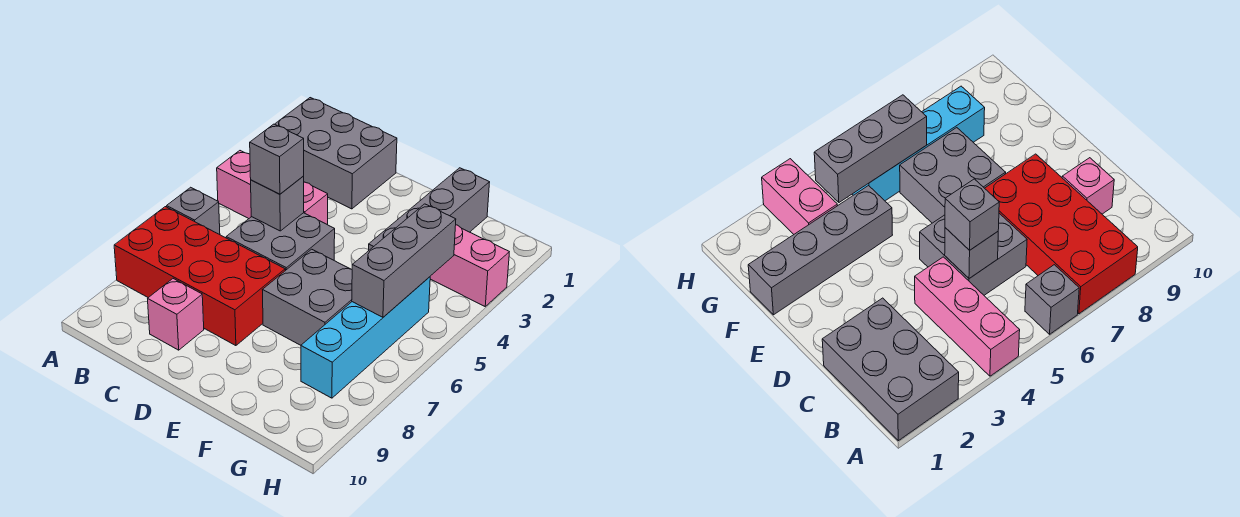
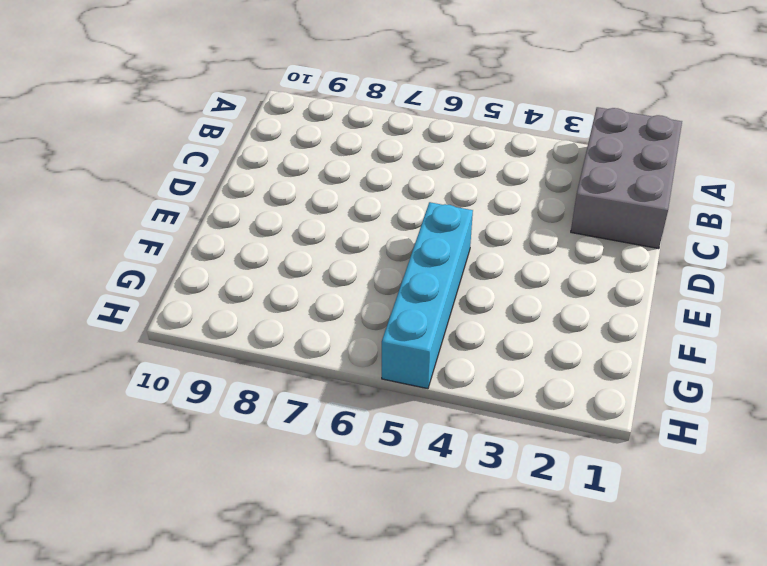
cyan 1x4 brick [382,202,473,389] -> cyan 1x4 brick turned to [301,277,430,398]
none -> pink 1x3 brick [217,151,328,225]
none -> grey 1x1 brick [167,187,220,235]
none -> red 2x4 brick [114,207,285,346]

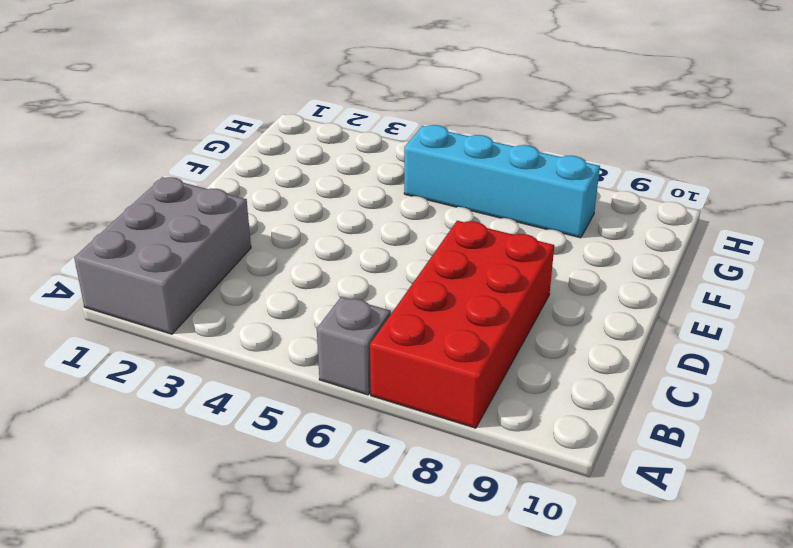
none -> pink 1x3 brick [217,151,328,225]
none -> grey 2x2 brick [226,213,335,271]
none -> pink 1x1 brick [148,279,204,350]

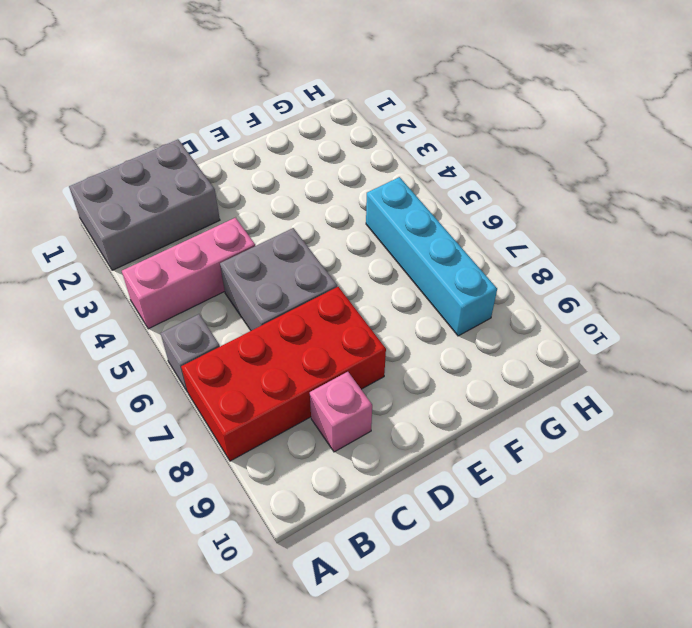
none -> grey 2x2 brick [263,249,352,345]
none -> grey 1x4 brick [369,168,490,250]
none -> pink 1x2 brick [430,225,509,306]

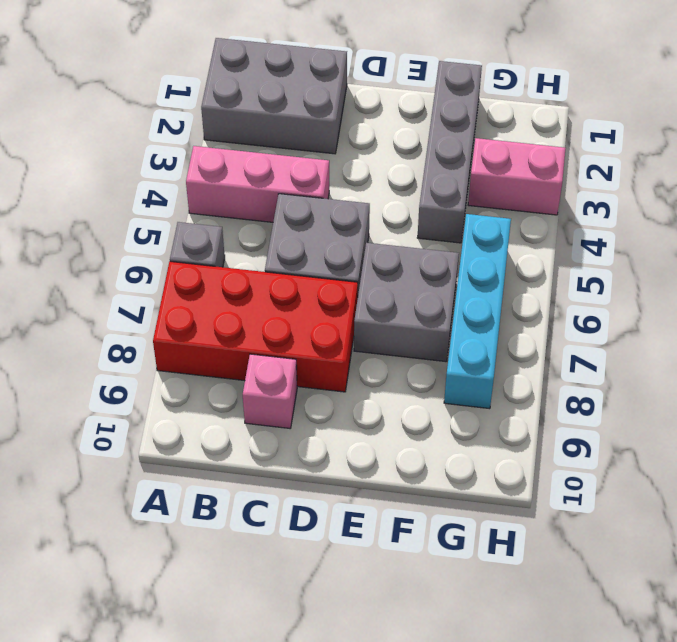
none -> grey 1x1 brick [251,176,304,231]
none -> grey 1x3 brick [352,204,456,317]
none -> grey 1x1 brick [250,124,304,194]

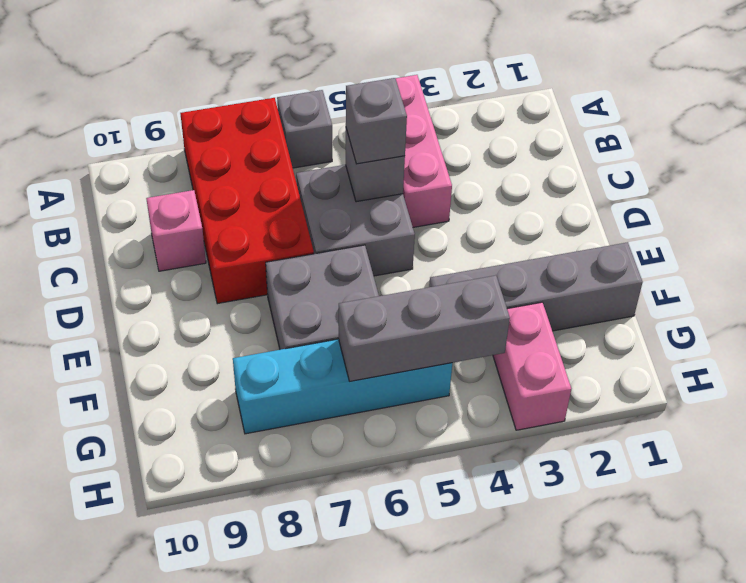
none -> grey 2x3 brick [275,98,397,209]

